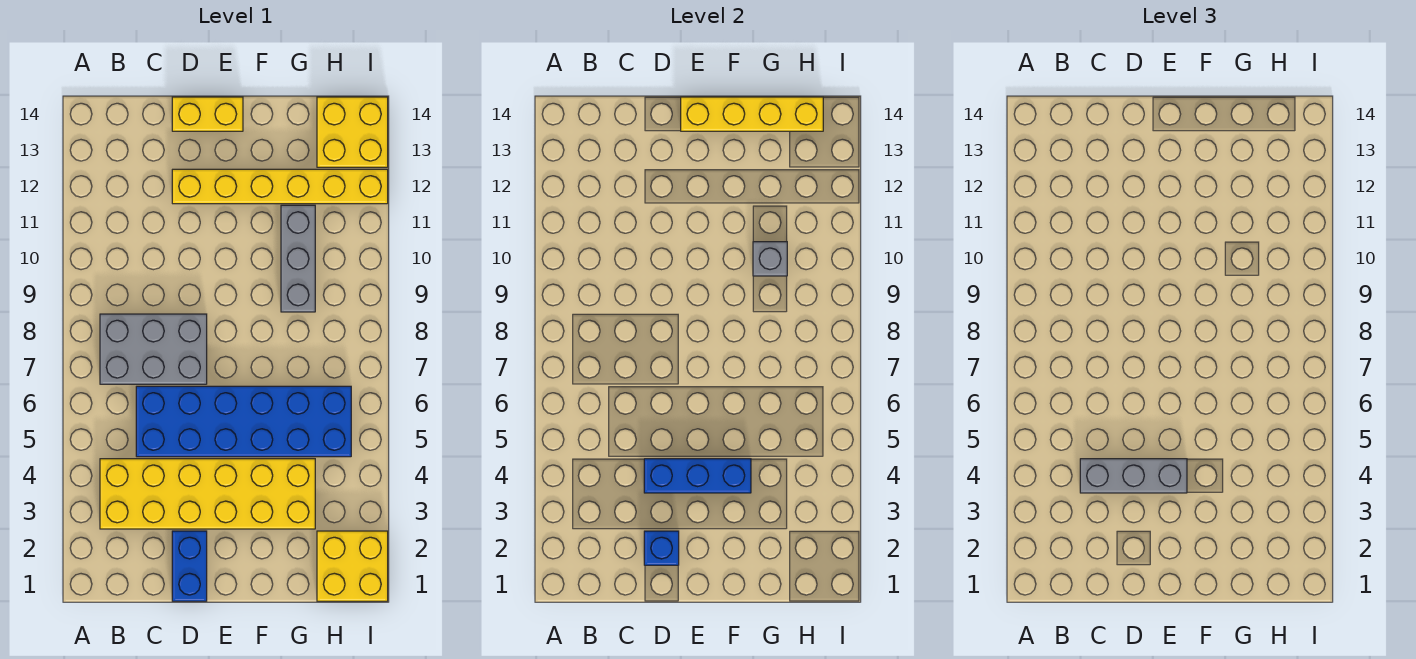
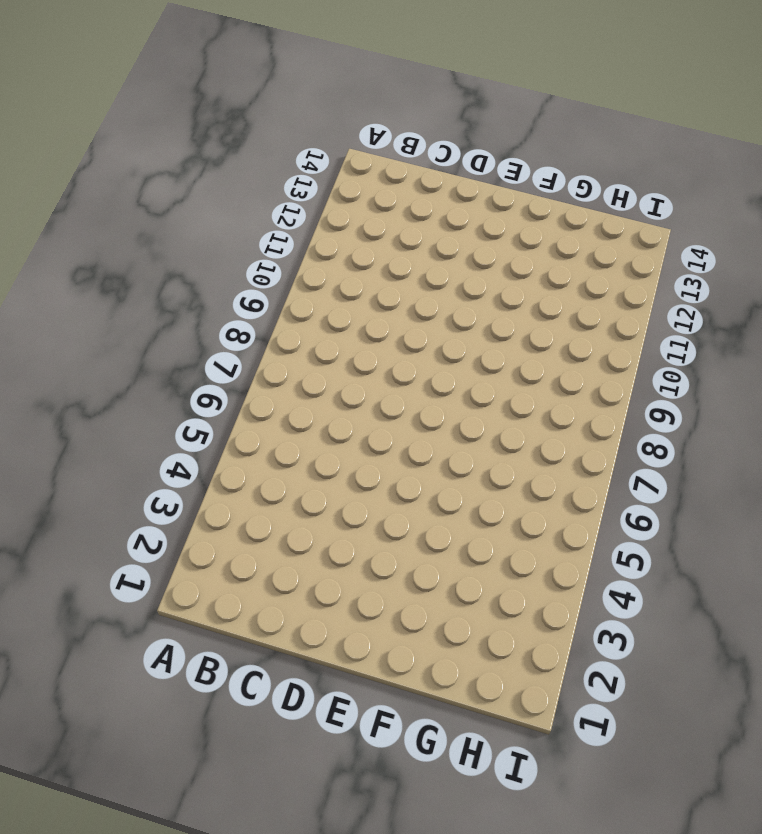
none -> yellow 2x6 brick [100,459,315,529]
none -> grey 2x3 brick [100,314,207,384]
none -> blue 2x6 brick [136,386,351,457]

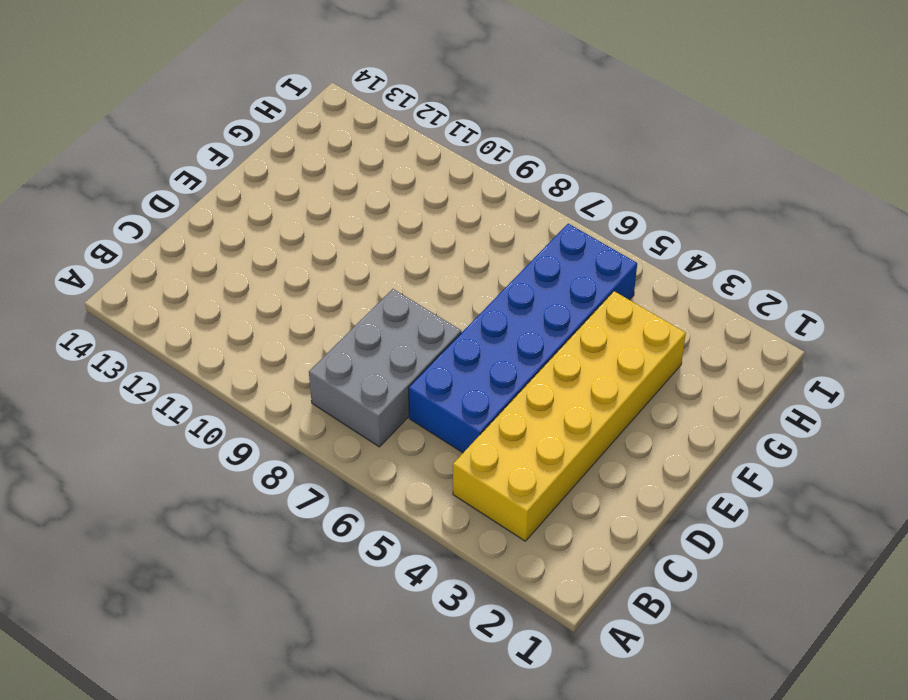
none -> blue 1x2 brick [172,531,207,601]
none -> yellow 1x6 brick [172,169,388,204]
none -> yellow 1x2 brick [172,97,243,131]

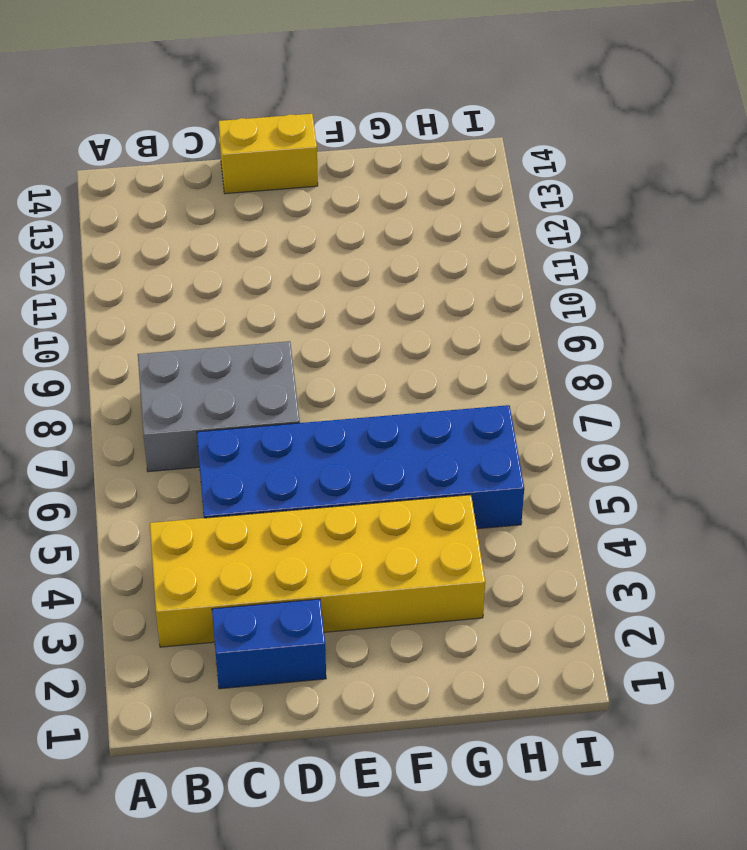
blue 1x2 brick [212,599,326,689] -> blue 1x2 brick turned to [172,531,207,601]
none -> yellow 1x6 brick [172,169,388,204]
none -> grey 1x3 brick [281,205,315,312]
none -> yellow 2x2 brick [317,531,388,601]

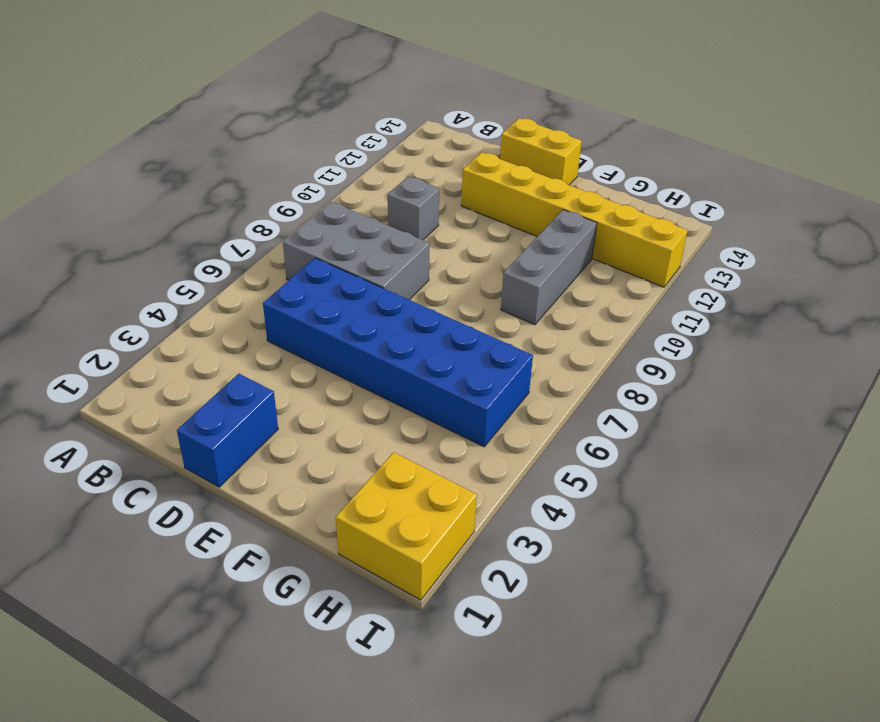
grey 1x1 brick [388,176,439,240] -> grey 1x1 brick moved to [753,242,787,276]
none -> yellow 2x6 brick [100,459,315,529]
none -> yellow 2x2 brick [317,97,388,167]
none -> blue 1x1 brick [644,531,679,565]

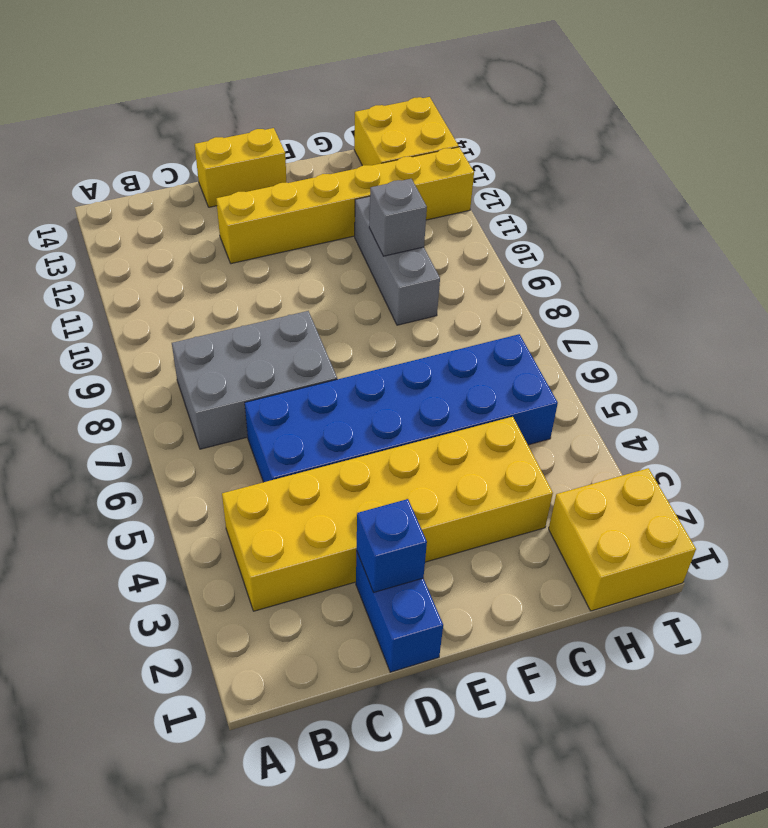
none -> blue 1x3 brick [644,459,751,493]
none -> yellow 1x4 brick [681,97,823,131]
none -> grey 1x3 brick [1080,459,1187,493]

